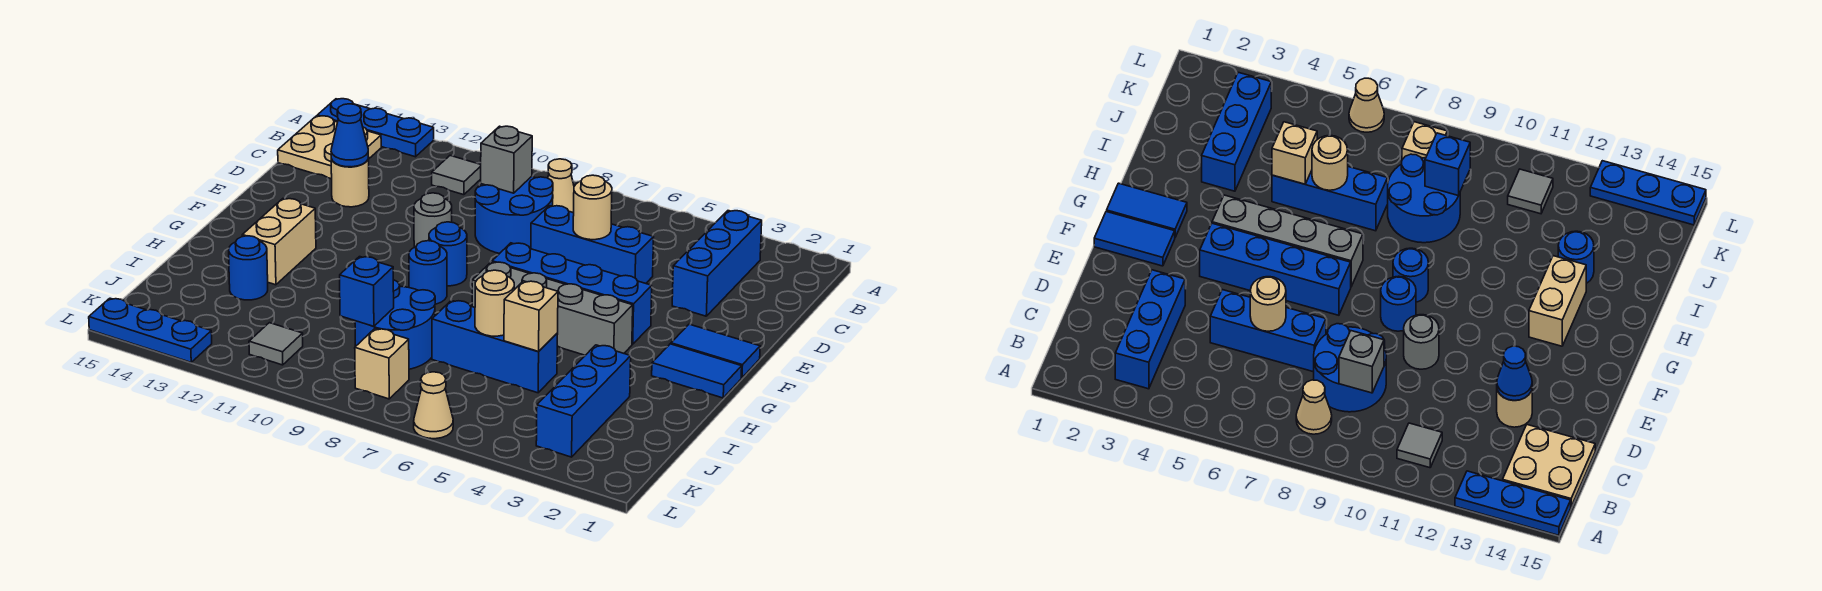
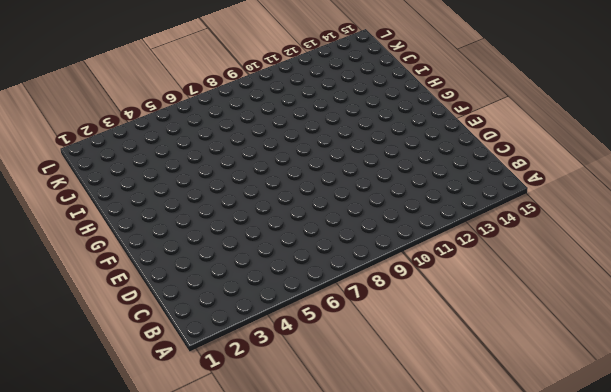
none -> blue 1x3 plate [317,99,434,157]
none -> blue 1x3 brick [672,211,762,316]
none -> tan 1x1 cone [548,159,574,213]
none -> grey 1x1 tile [432,156,481,195]

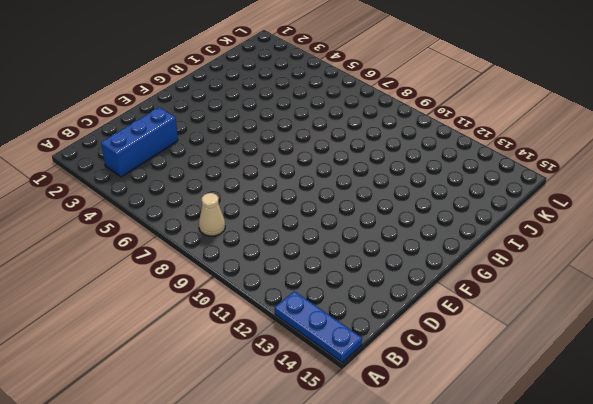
none -> grey 1x1 tile [432,156,481,195]
none -> tan 2x2 plate [278,116,381,179]
none -> blue 2x2 round brick [475,176,553,254]
none -> blue 1x3 brick [531,206,654,283]

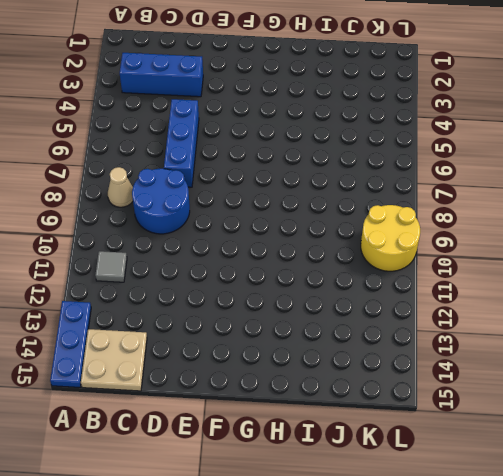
yellow 2x2 round brick [361,205,420,271] -> none
none -> tan 1x1 round brick [331,157,369,207]
none -> grey 1x1 round brick [414,193,452,247]
none -> blue 1x2 tile [671,324,760,378]
none -> blue 1x4 brick [492,243,652,344]

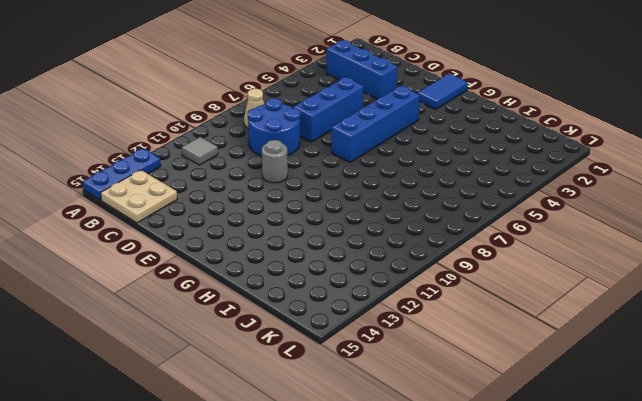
none -> tan 1x1 round brick [331,157,369,207]
none -> blue 1x1 round brick [429,222,467,286]
none -> blue 1x2 tile [652,344,742,398]
none -> grey 1x4 brick [472,262,633,355]

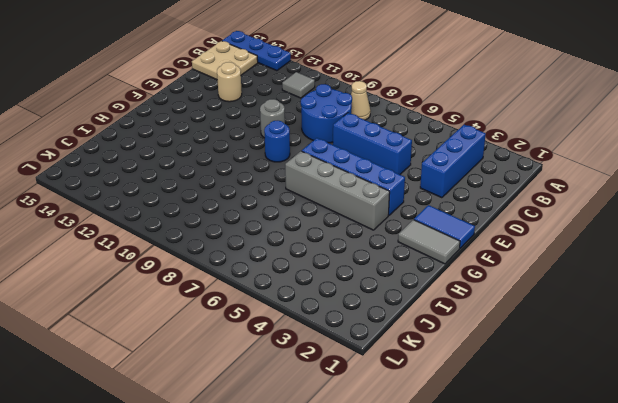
grey 1x2 tile [398,220,460,264] -> blue 1x2 tile [652,344,742,398]
none -> blue 1x1 round brick [409,241,447,304]
none -> tan 1x2 brick [242,199,316,285]
none -> blue 1x3 brick [536,345,631,457]
none -> blue 1x3 brick [432,300,558,393]

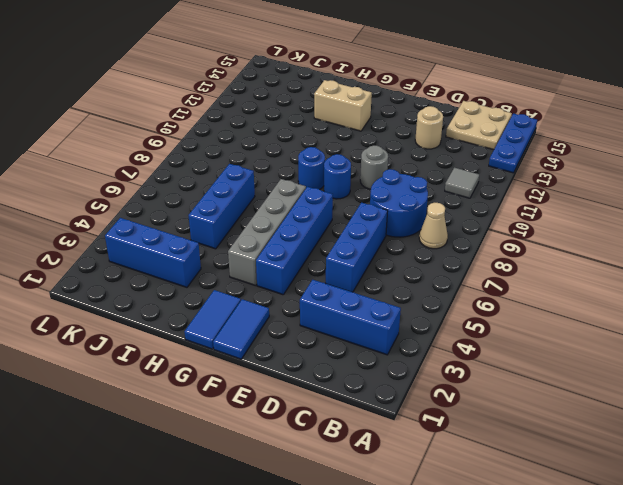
none -> blue 2x2 round brick [355,280,435,369]
none -> blue 1x1 round brick [229,236,268,300]
none -> tan 1x1 brick [355,329,409,399]
none -> grey 1x1 tile [249,323,303,365]

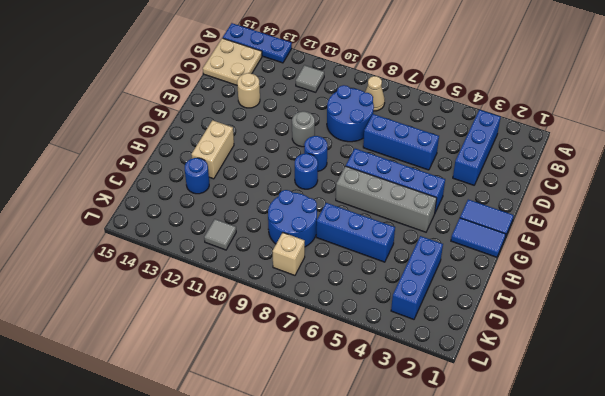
none -> tan 1x1 cone [414,372,453,439]
none -> blue 1x3 plate [89,298,212,362]
none -> grey 1x1 brick [481,126,532,193]
none -> tan 1x1 round brick [573,175,612,240]

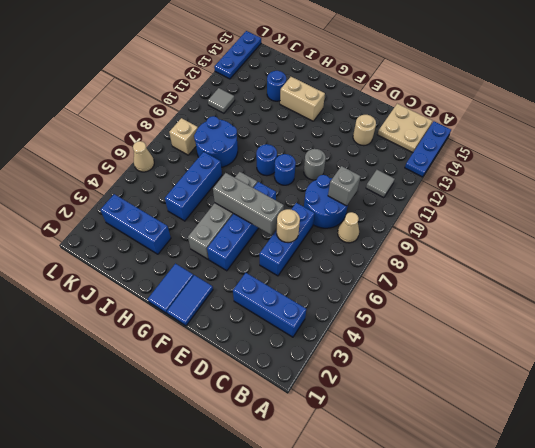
grey 1x3 brick [213,173,284,235] -> none
none -> blue 1x1 cone [331,104,368,167]
none -> tan 1x1 brick [504,281,558,351]
none -> tan 1x1 round brick [475,270,514,336]
none -> blue 1x1 brick [340,257,394,327]

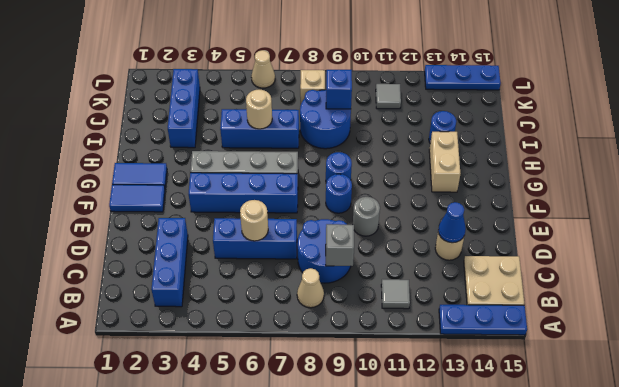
none -> tan 1x1 brick [504,281,558,351]

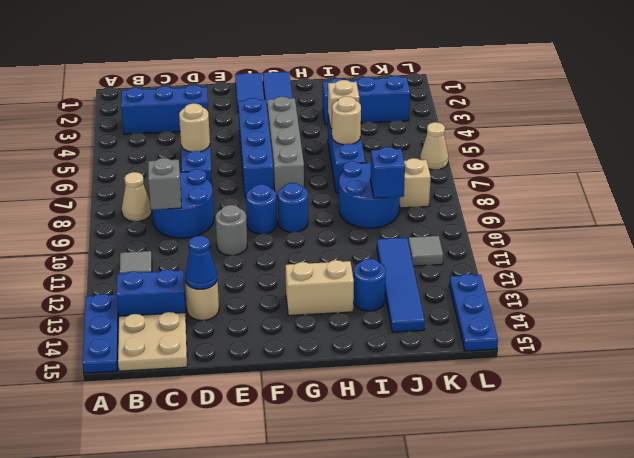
blue 1x2 brick [117,269,186,316] -> none
blue 1x4 tile [377,237,425,332] -> none

